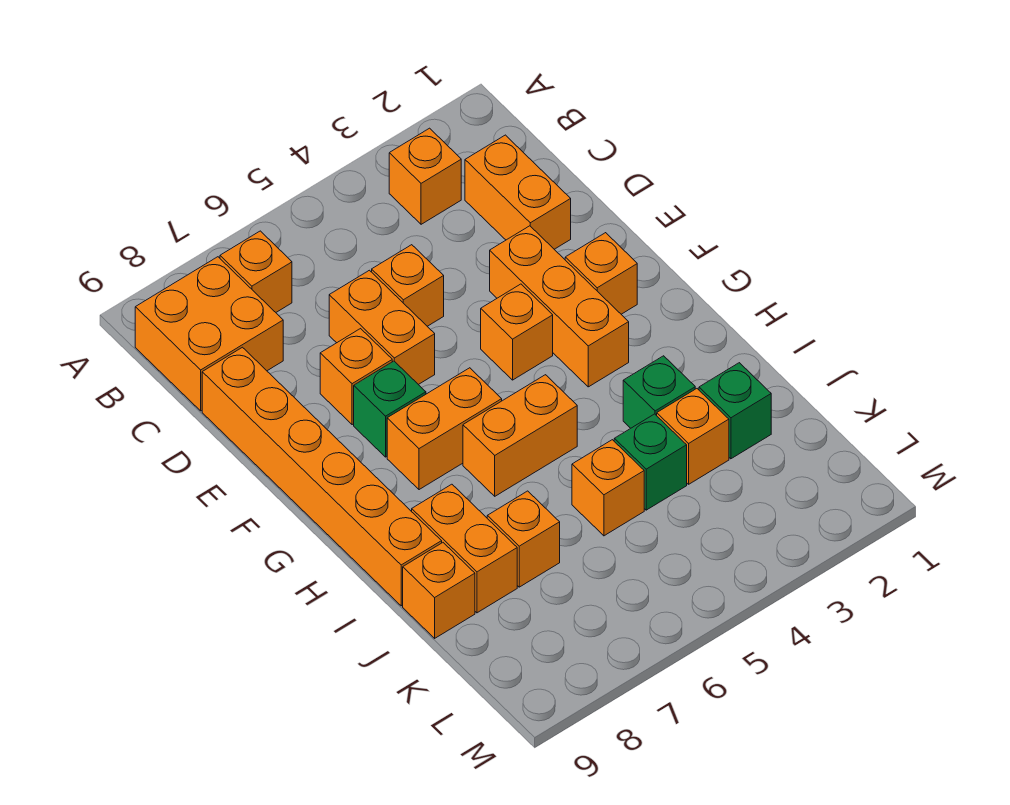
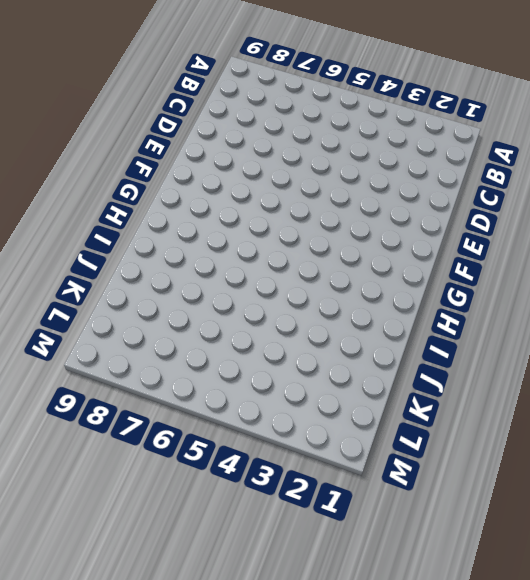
none -> orange 1x1 brick [389,128,461,224]
none -> orange 1x1 brick [220,231,292,312]
none -> orange 2x2 brick [135,257,283,411]

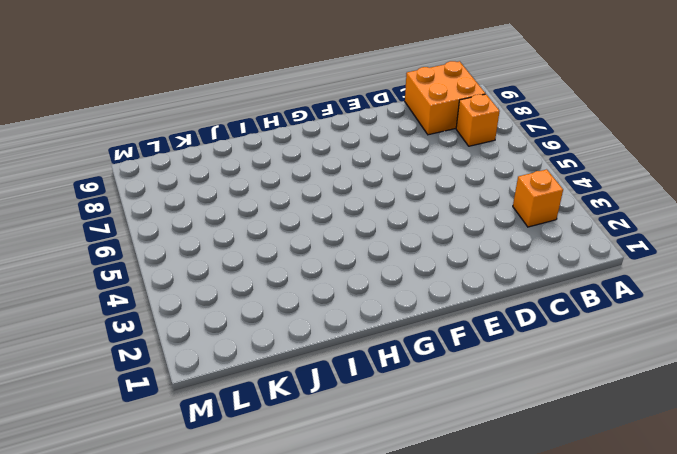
none -> orange 1x2 brick [465,135,571,249]
none -> orange 1x1 brick [372,245,444,326]
none -> orange 1x2 brick [329,270,435,385]

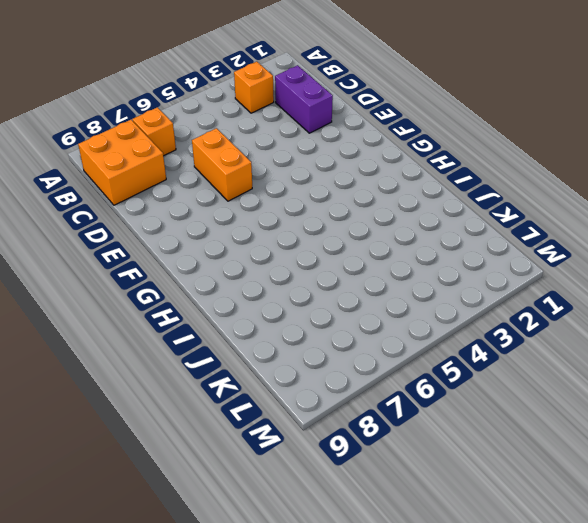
purple 1x2 brick [275,65,333,133] -> orange 1x2 brick [465,135,571,249]
none -> orange 1x1 brick [372,245,444,326]
none -> orange 1x6 brick [202,347,442,606]
none -> orange 1x3 brick [490,226,629,387]

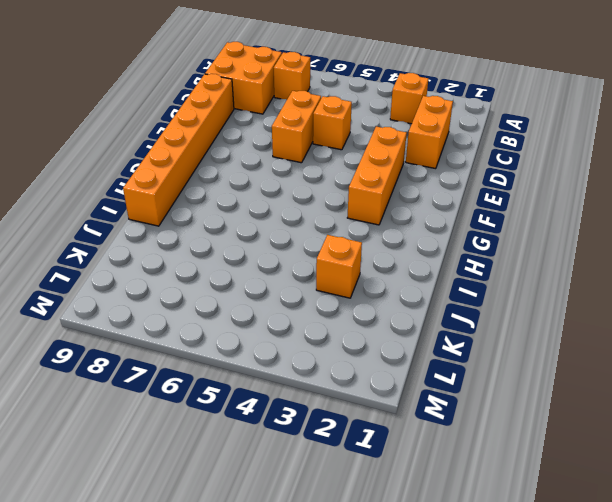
none -> orange 1x1 brick [320,329,392,425]
none -> orange 1x1 brick [565,233,637,314]
none -> orange 1x1 brick [481,284,553,380]

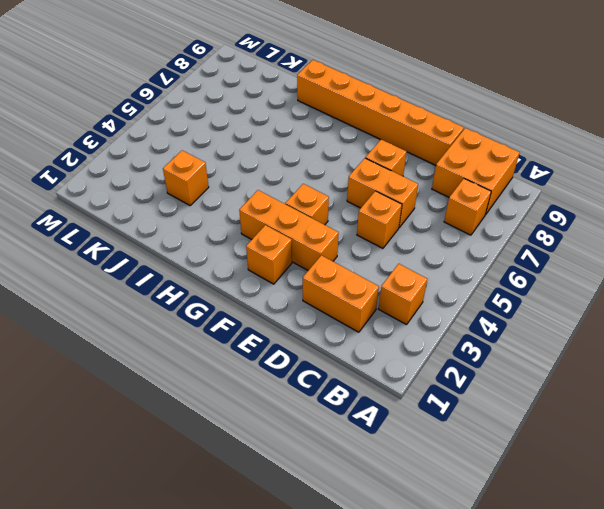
none -> green 1x1 brick [354,361,426,457]
none -> orange 1x2 brick [387,368,502,490]
none -> orange 1x2 brick [463,375,577,496]

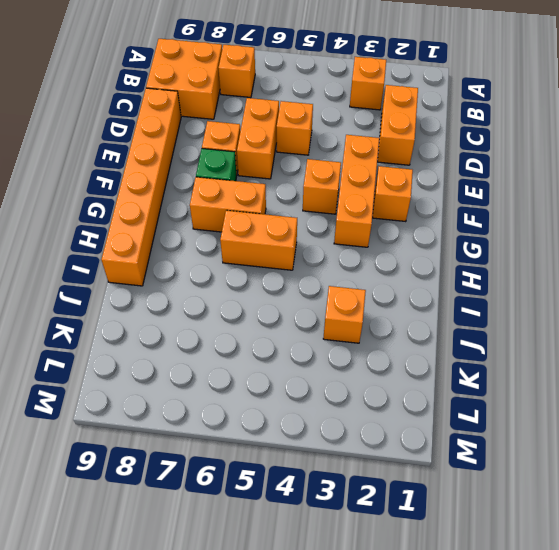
none -> green 1x1 brick [623,356,695,428]
none -> orange 1x2 brick [412,484,517,613]
none -> green 1x1 brick [699,363,771,459]

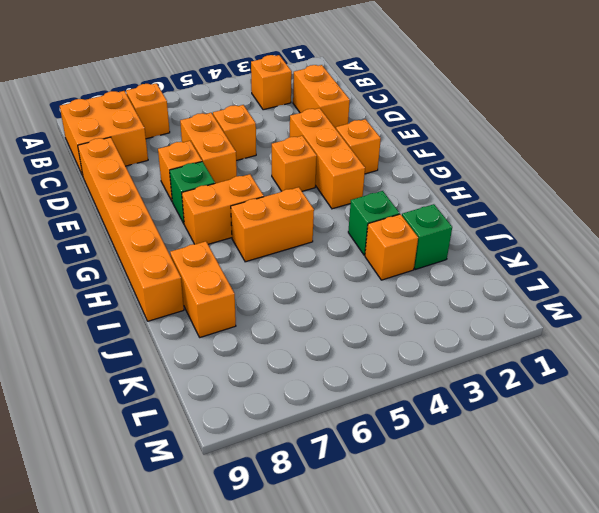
none -> green 1x1 brick [614,414,687,510]
none -> orange 1x1 brick [572,440,644,536]
none -> orange 1x1 brick [487,491,560,587]

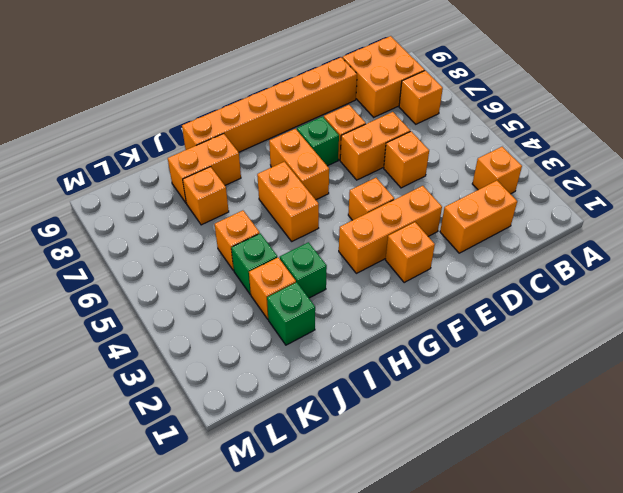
none -> orange 1x1 brick [403,543,475,638]

